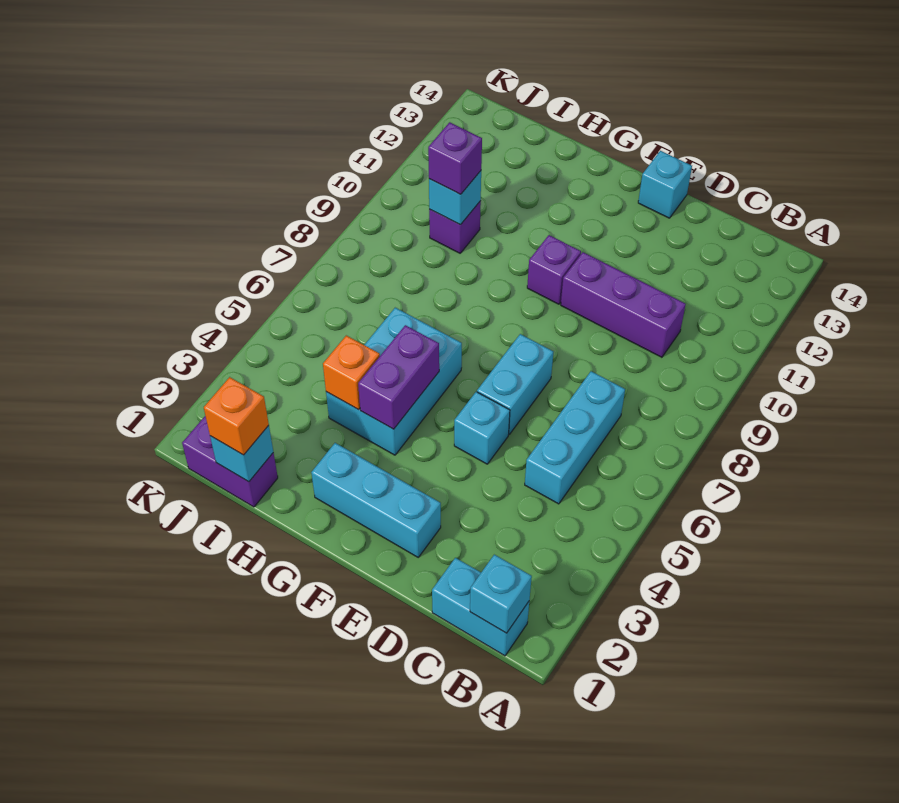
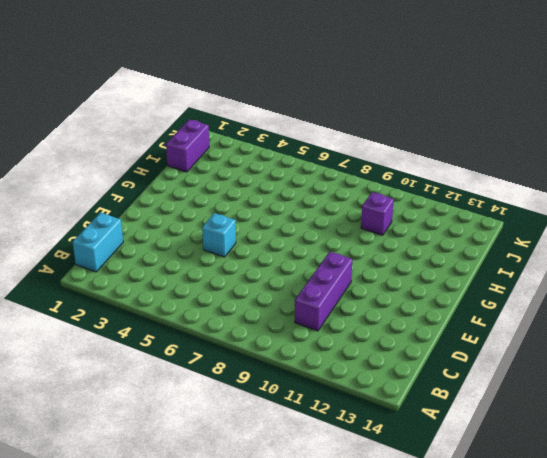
none -> cyan 1x3 brick [525,371,625,504]
none -> cyan 1x3 brick [311,443,441,557]
none -> cyan 1x2 brick [477,334,553,434]

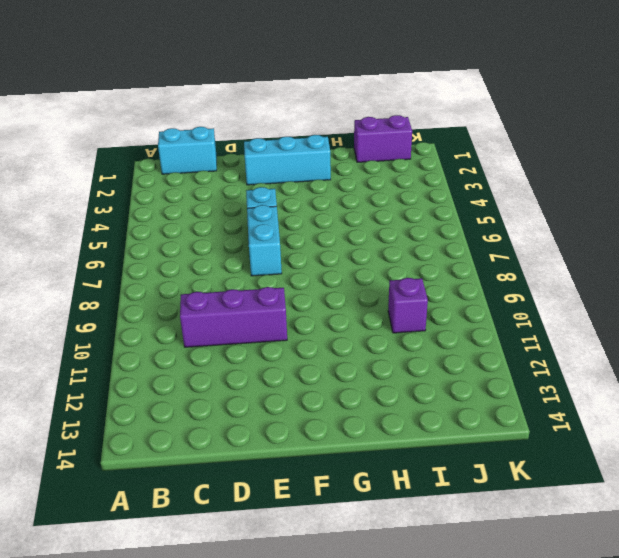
none -> cyan 1x3 brick [525,371,625,504]
none -> cyan 1x1 brick [638,151,692,218]
none -> purple 1x1 brick [527,235,581,304]

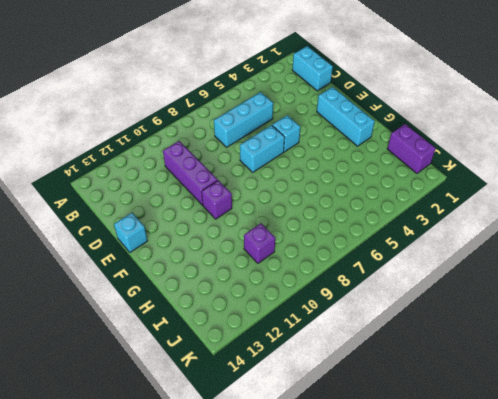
none -> cyan 2x3 brick [326,308,462,455]
none -> cyan 1x1 brick [470,555,532,633]
none -> purple 1x2 brick [358,325,439,429]

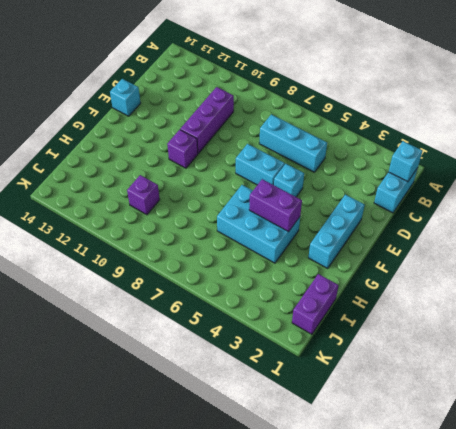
none -> orange 1x1 brick [323,335,380,410]
none -> cyan 1x1 brick [210,425,273,482]
none -> cyan 1x1 brick [429,171,481,225]

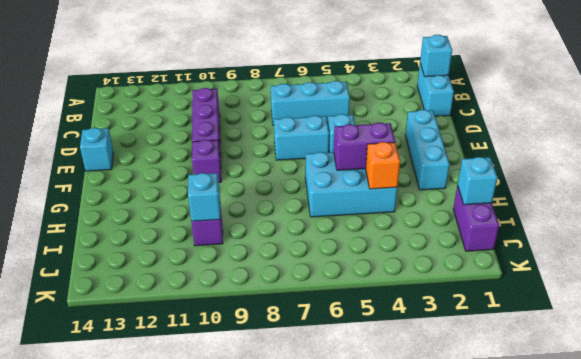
none -> orange 1x1 brick [204,377,269,455]
none -> purple 1x1 brick [428,122,482,194]

